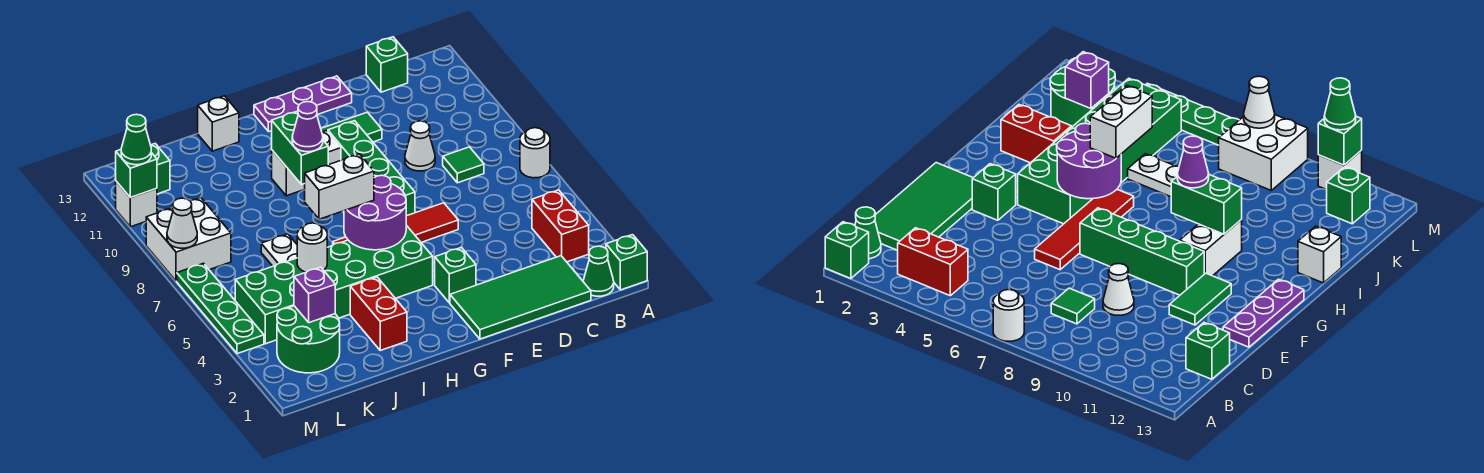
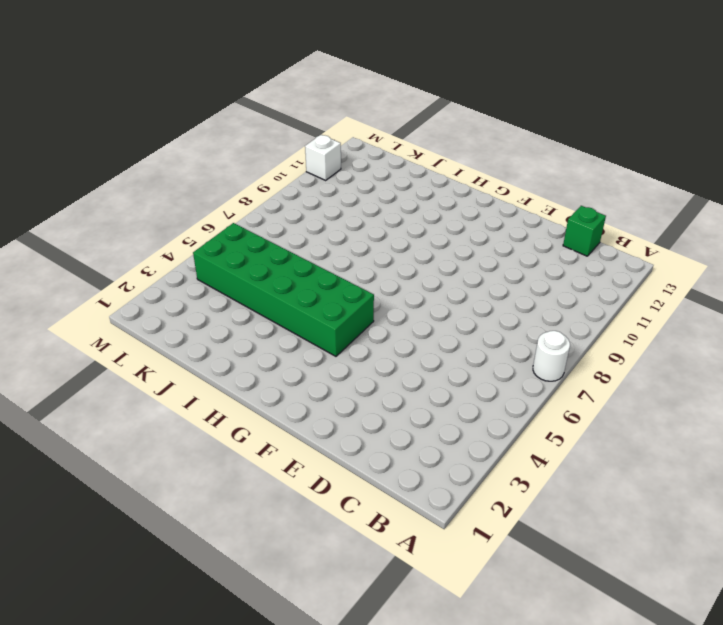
none -> green 1x1 brick [606,235,647,290]
none -> green 1x1 cone [583,246,614,296]
none -> red 1x2 brick [532,190,589,262]
none -> green 2x4 tile [450,256,591,339]

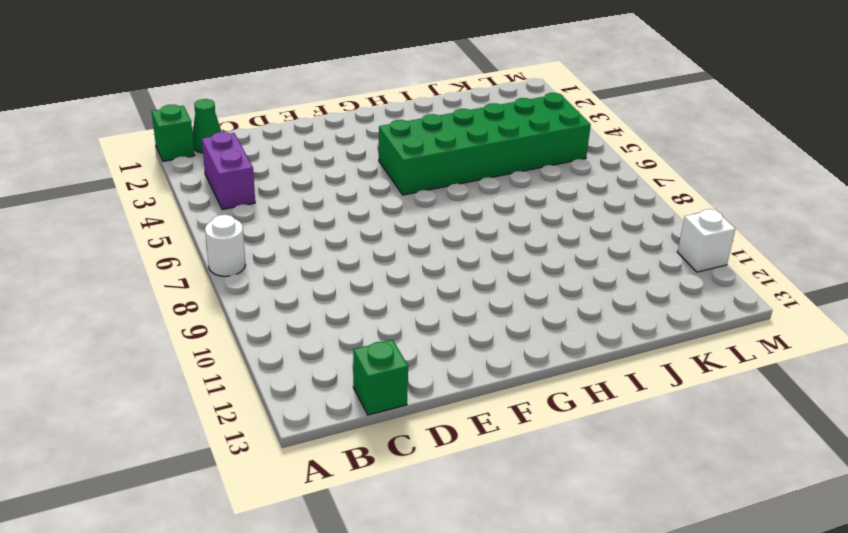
purple 1x2 brick [202,132,255,210] -> red 1x2 brick [532,190,589,262]
none -> green 2x4 tile [450,256,591,339]
none -> green 1x1 tile [443,147,484,183]
none -> white 1x1 cone [405,121,435,171]
none -> red 1x4 tile [333,203,458,245]

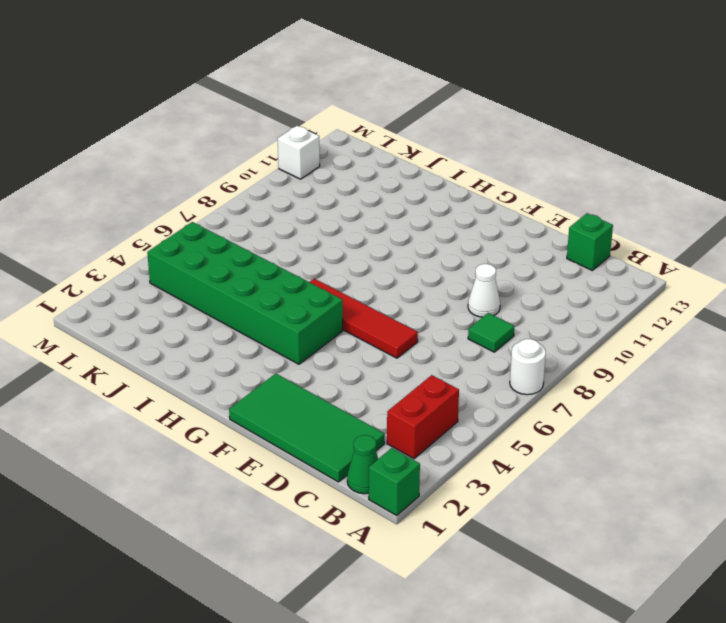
none -> green 1x2 tile [321,112,382,142]
none -> purple 1x3 plate [254,76,352,132]
none -> green 1x1 brick [435,247,476,303]
none -> green 1x4 brick [328,121,415,216]

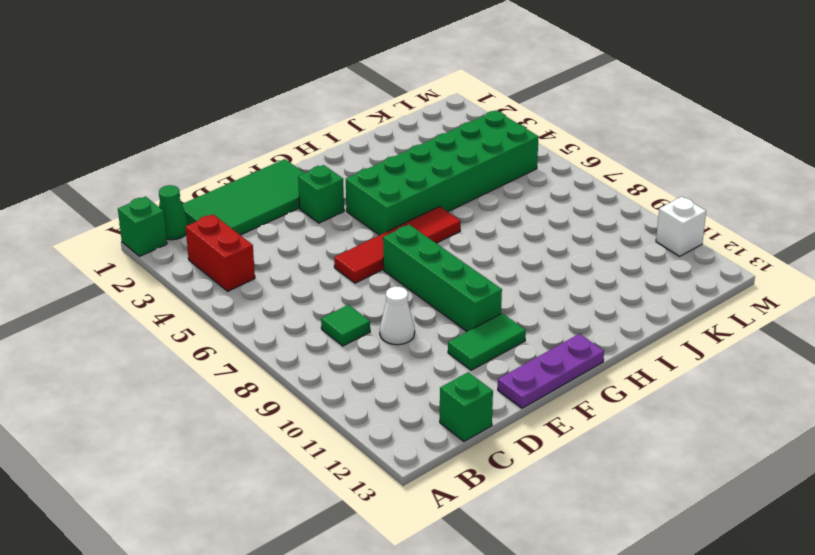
none -> white 1x1 round brick [520,128,550,178]
none -> white 1x2 brick [272,131,341,196]
none -> red 1x2 brick [350,277,407,350]
none -> white 1x1 brick [198,96,239,151]

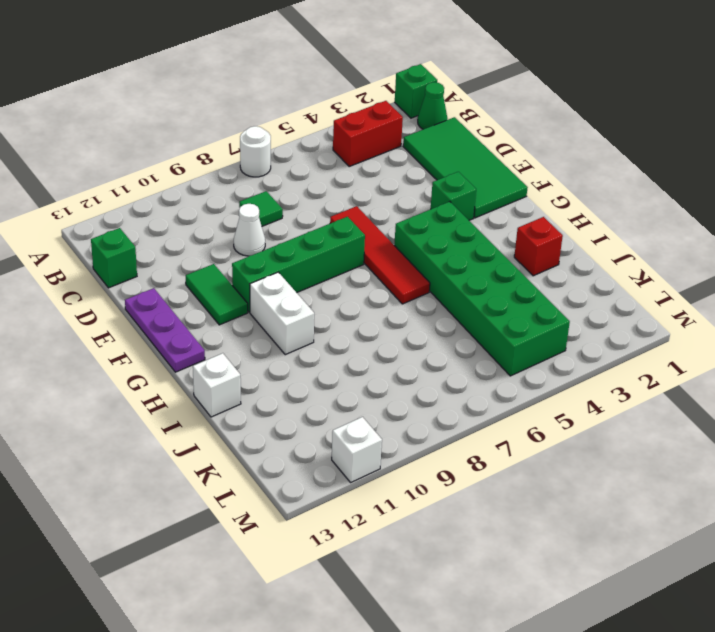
red 1x1 brick [514,217,563,276] -> red 1x2 brick [350,277,407,350]
none -> white 1x2 plate [261,234,297,266]
none -> green 2x2 round brick [277,306,340,373]
none -> white 2x2 brick [146,198,231,281]
none -> green 1x1 brick [151,144,170,194]

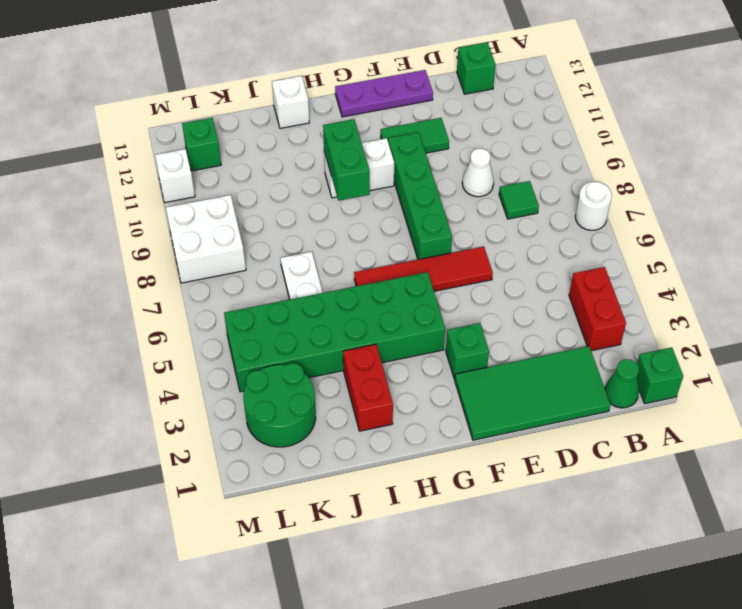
none -> green 1x4 plate [177,263,264,354]
none -> purple 2x2 round brick [344,175,406,250]
none -> white 1x1 round brick [297,223,327,272]
none -> purple 1x1 brick [294,267,335,323]

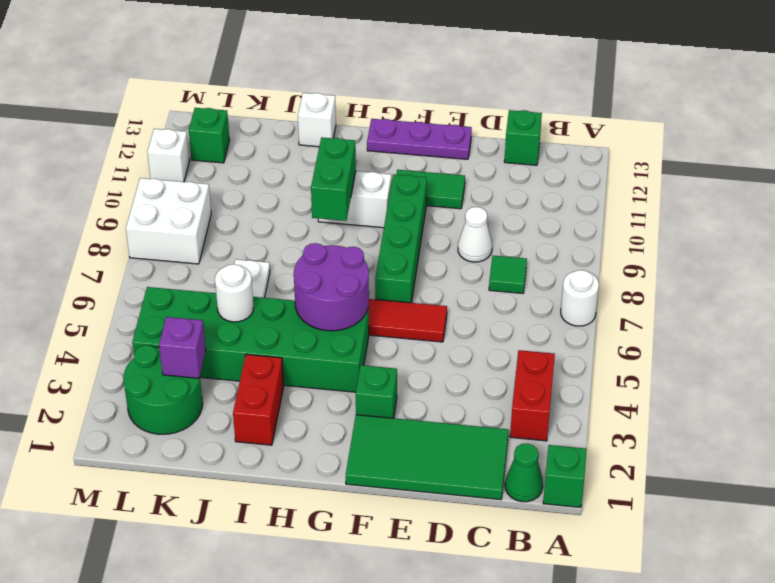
none -> green 1x4 plate [177,263,264,354]
none -> white 1x1 cone [167,198,197,248]
none -> green 1x1 brick [116,150,157,198]
none -> white 1x2 brick [305,154,374,219]

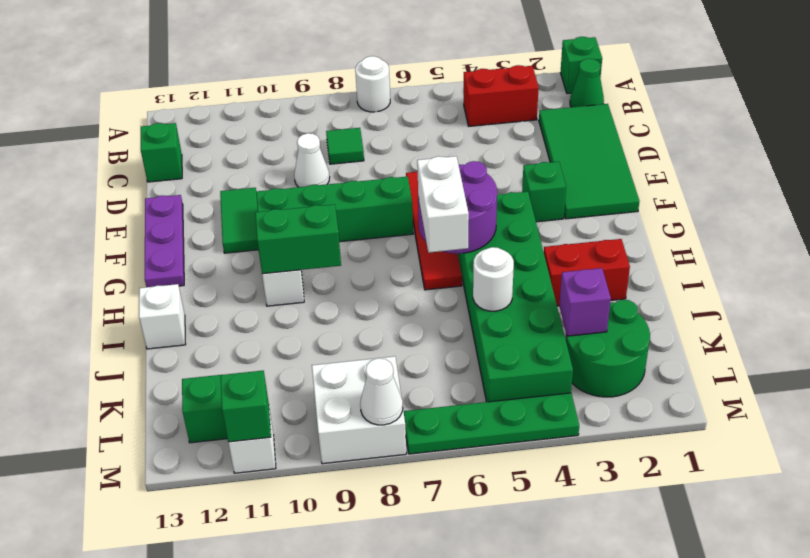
none -> white 1x2 plate [261,234,297,266]
none -> purple 1x1 cone [292,102,323,152]
none -> green 1x1 cone [121,114,151,165]

